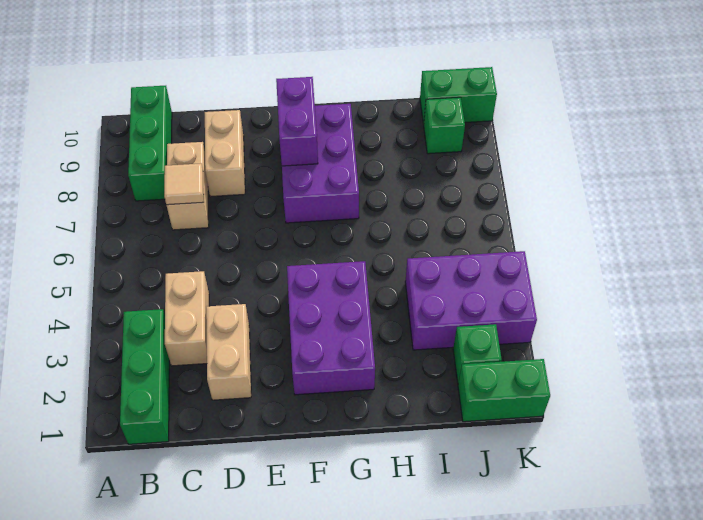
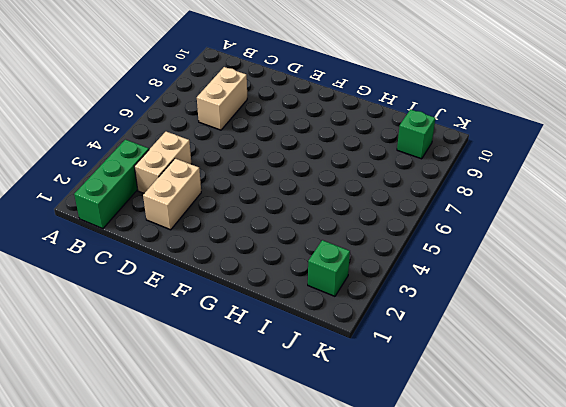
none -> green 1x3 brick [128,86,172,201]
none -> tan 1x2 brick [205,110,245,197]
none -> purple 2x3 brick [287,261,375,395]

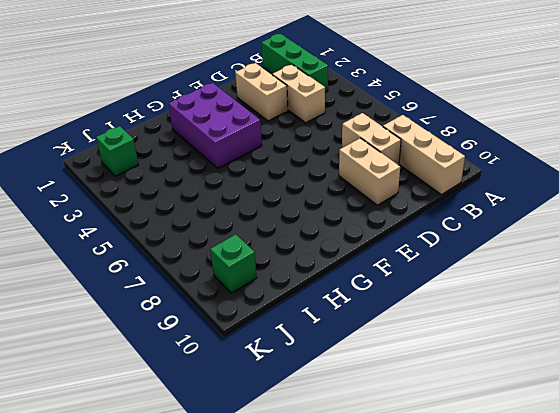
tan 1x3 brick [383,115,465,195] -> green 1x3 brick [128,86,172,201]
none -> purple 2x3 brick [282,104,359,223]
none -> purple 2x3 brick [405,251,537,350]
none -> green 1x2 brick [458,359,550,422]

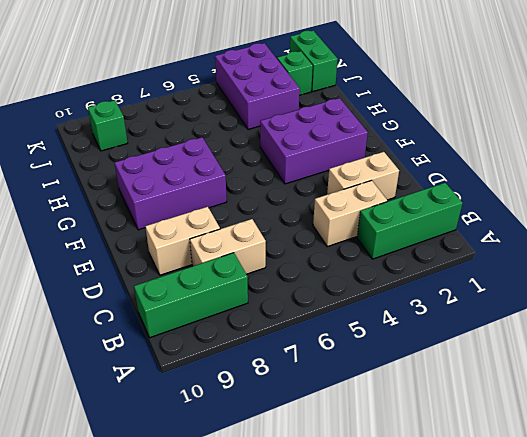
none -> green 1x2 brick [420,67,497,125]
none -> tan 1x1 tile [164,164,204,205]
none -> purple 1x2 brick [276,77,318,166]

